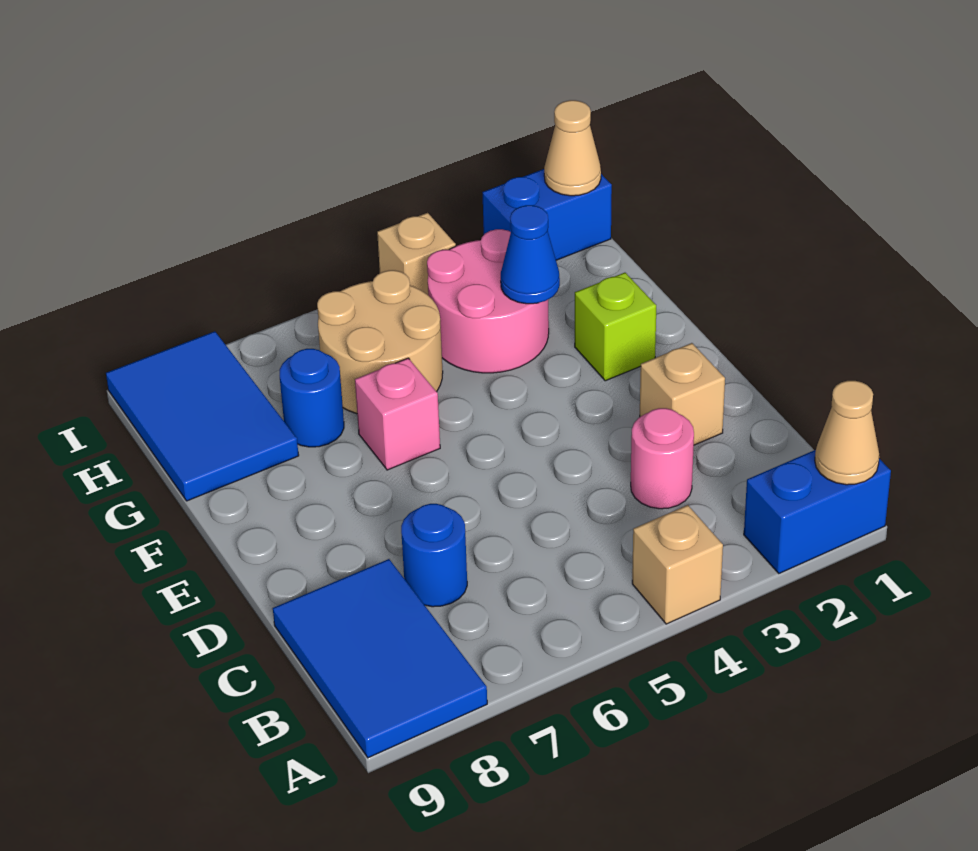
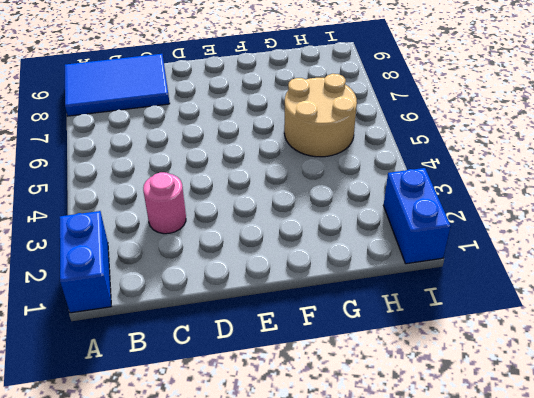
none -> tan 1x1 brick [632,505,723,624]
none -> blue 1x1 round brick [401,504,467,607]
none -> tan 1x1 brick [640,343,725,445]

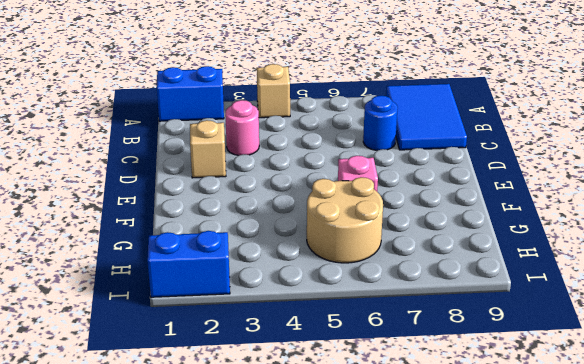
none -> lime 1x1 brick [575,273,656,381]
none -> pink 2x2 round brick [427,229,549,373]
none -> blue 1x1 round brick [280,349,344,447]

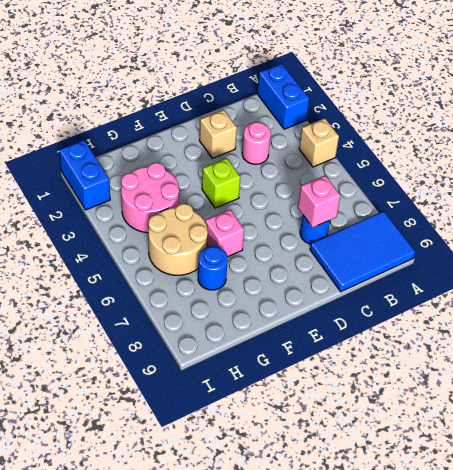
pink 1x1 brick [298,176,341,227] -> none
lime 1x1 brick [202,158,241,208] -> lime 1x1 brick moved to [575,273,656,381]
none -> blue 2x3 tile [106,331,299,501]
none -> tan 1x1 brick [377,213,456,295]
none -> tan 1x1 cone [815,381,879,485]

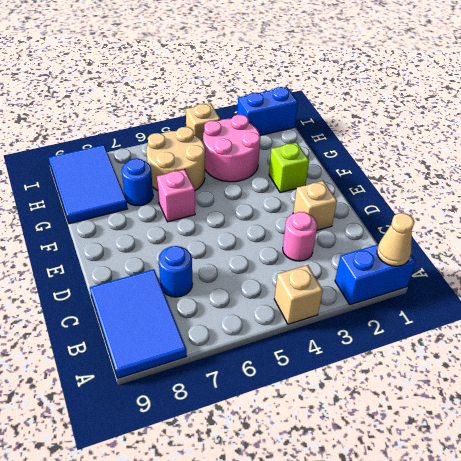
none -> blue 1x1 cone [501,205,560,304]
none -> tan 1x1 cone [544,100,601,196]

